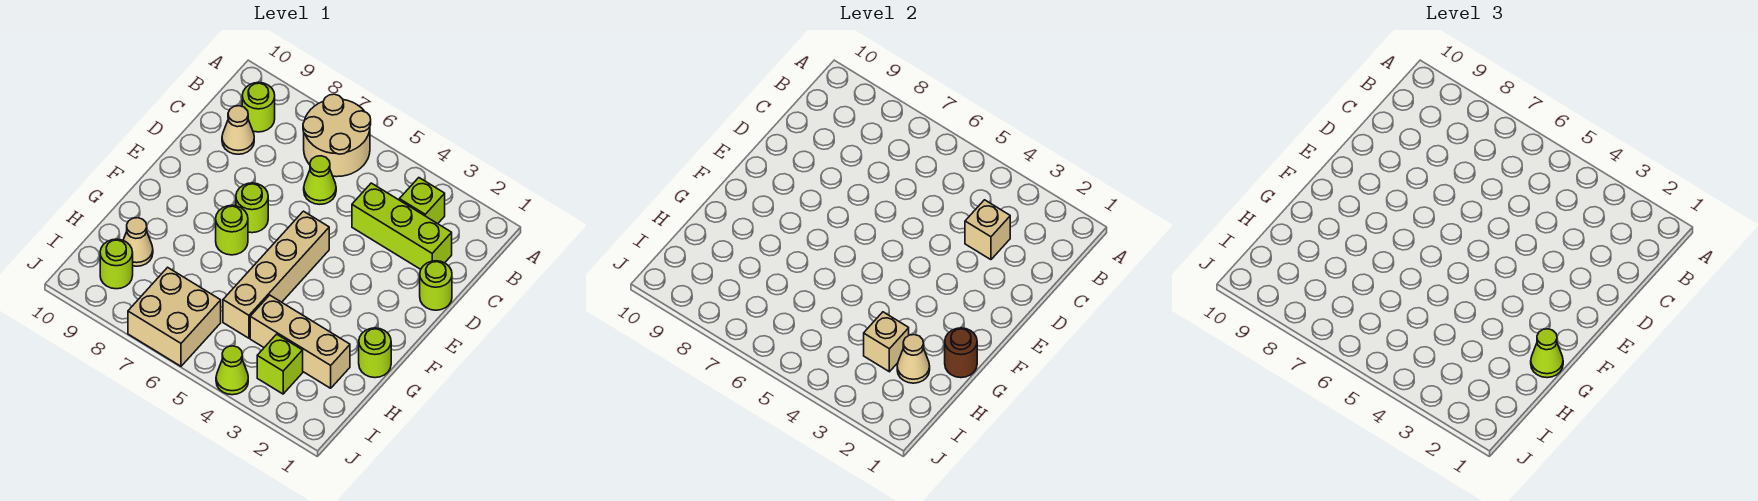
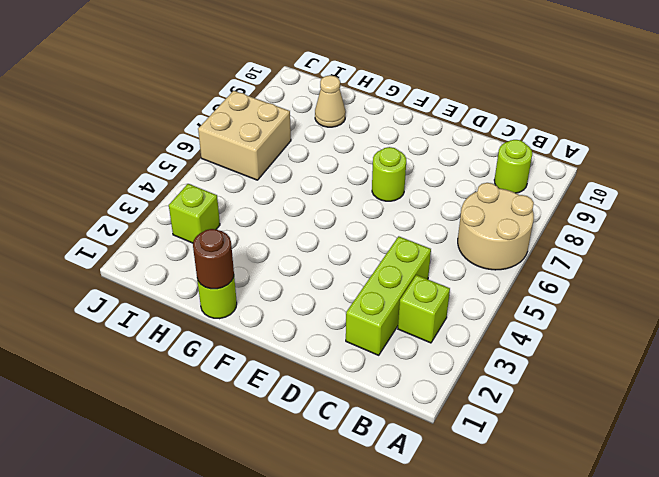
none -> lime 1x1 cone [304,156,336,204]
none -> tan 1x1 cone [222,106,254,154]
none -> lime 1x1 round brick [420,261,452,310]

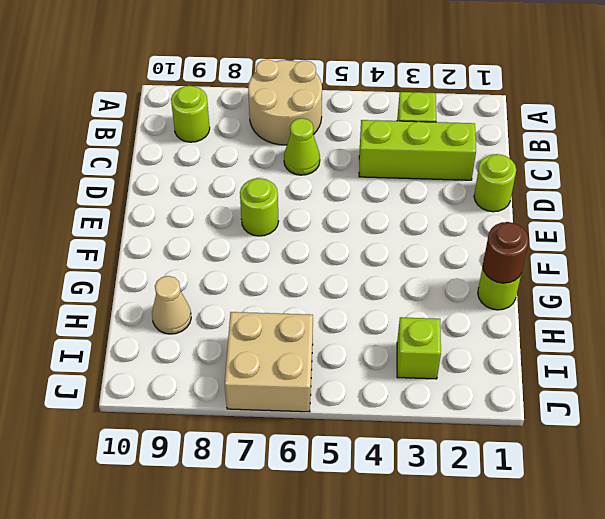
none -> tan 1x1 cone [222,106,254,154]
none -> tan 1x4 brick [223,211,329,338]
none -> lime 1x1 round brick [216,205,248,255]

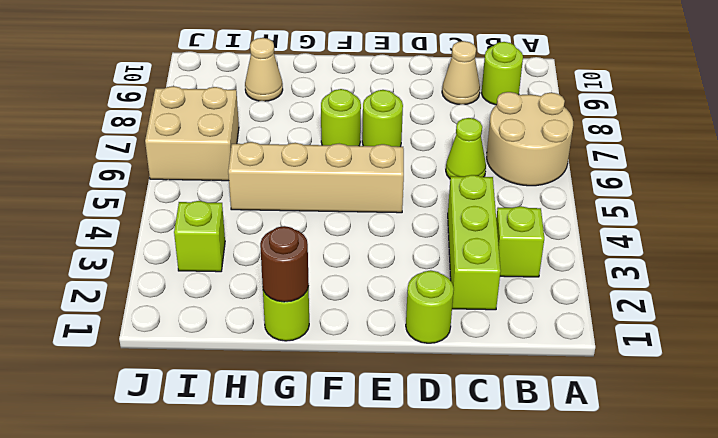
none -> tan 1x3 brick [250,295,350,388]
none -> lime 1x1 round brick [100,239,133,289]
none -> lime 1x1 cone [216,346,248,395]

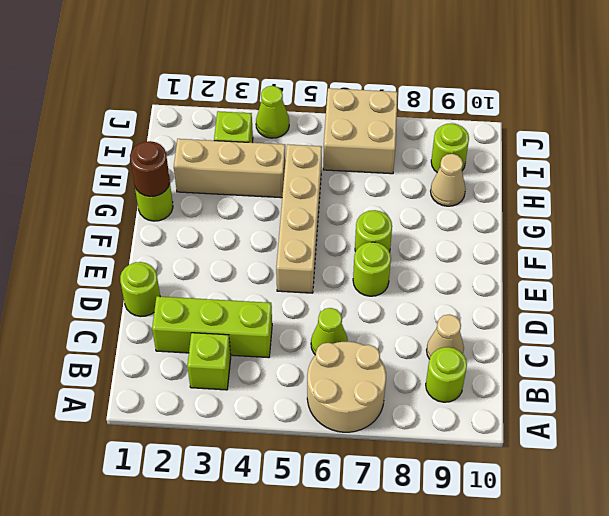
none -> tan 1x1 brick [965,200,1010,260]
none -> tan 1x1 cone [897,335,930,383]
none -> tan 1x1 brick [864,312,909,372]

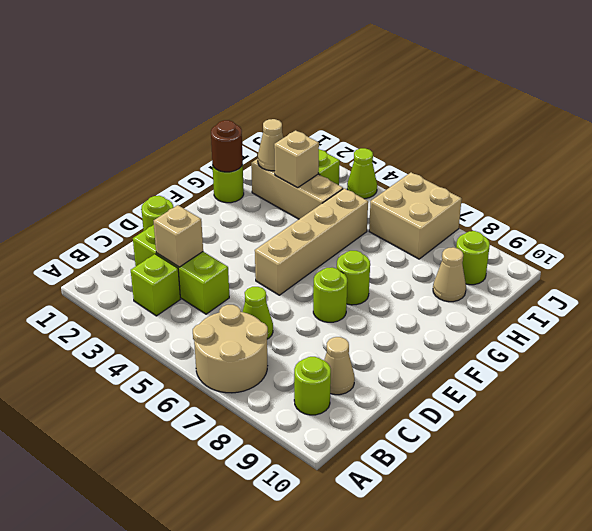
none -> lime 1x1 cone [1531,329,1563,378]

